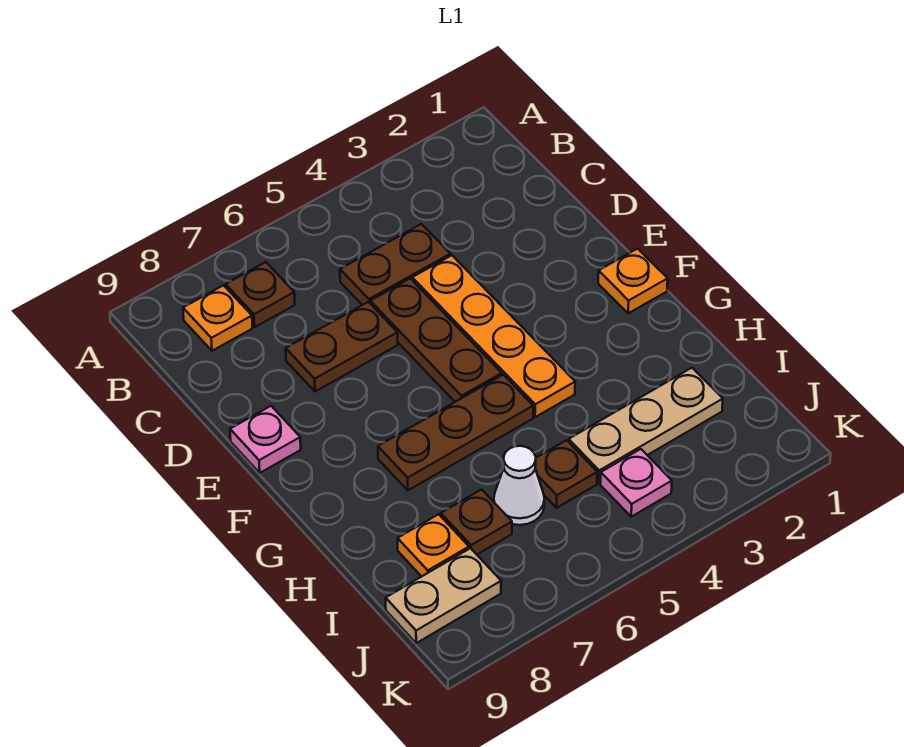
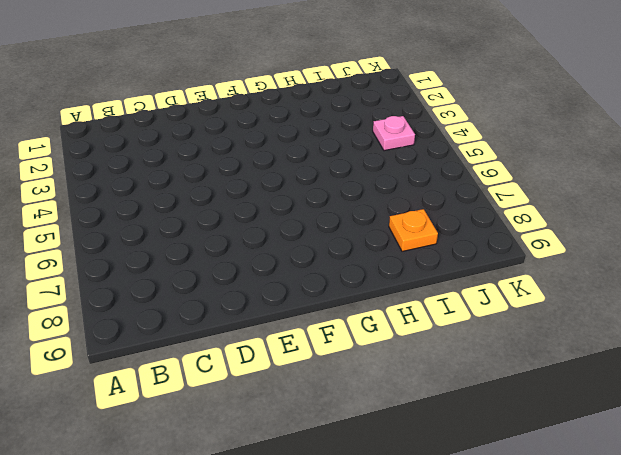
none -> brown 1x1 plate [226,262,295,327]
none -> orange 1x1 plate [183,285,252,351]
none -> brown 1x2 plate [340,224,450,305]

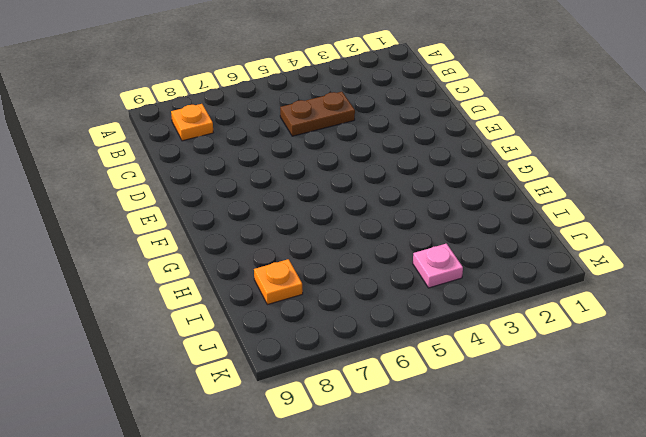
none -> brown 1x1 plate [226,262,295,327]
none -> orange 1x4 plate [412,255,575,417]
none -> brown 1x3 plate [370,279,502,402]

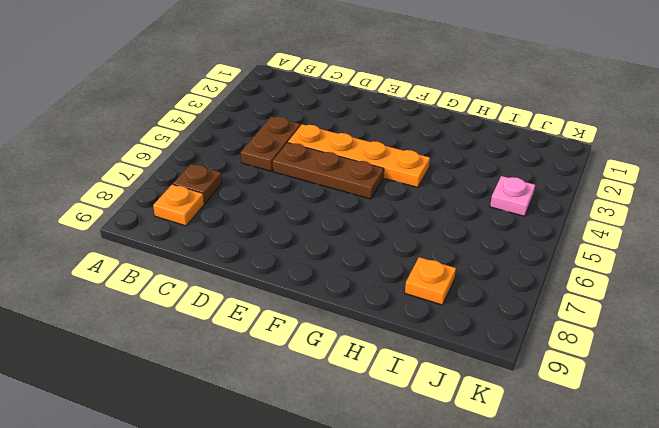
none -> brown 1x2 plate [286,302,398,392]
none -> pink 1x1 plate [230,406,301,473]
none -> orange 1x1 plate [598,249,668,313]

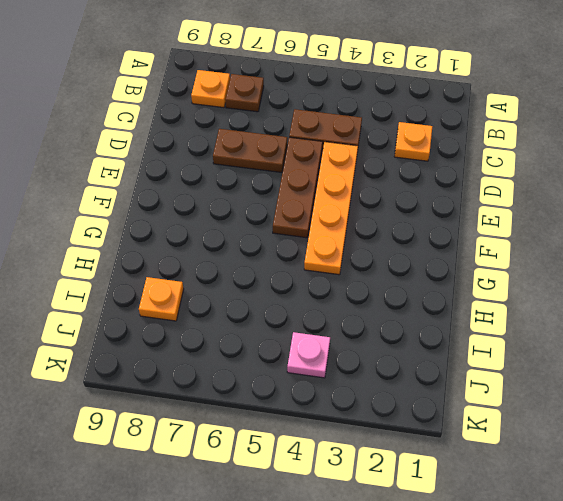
orange 1x1 plate [394,122,432,161] -> orange 1x1 plate moved to [598,249,668,313]
none -> pink 1x1 plate [230,406,301,473]
none -> brown 1x3 plate [378,375,533,490]
none -> tan 1x3 plate [569,368,723,483]

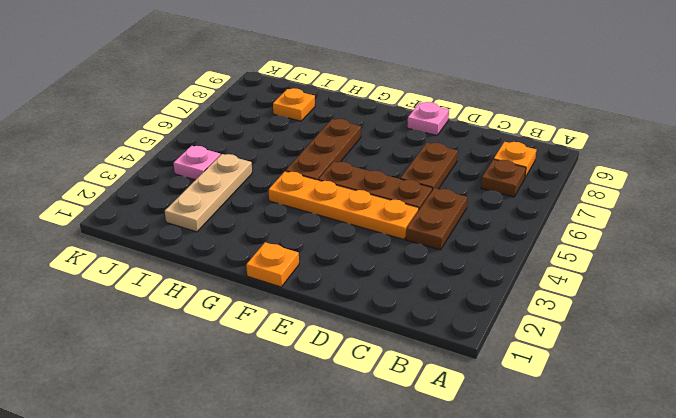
none -> brown 1x1 plate [535,440,597,508]
none -> white 1x1 cone [494,446,544,525]
none -> brown 1x1 plate [441,490,512,554]

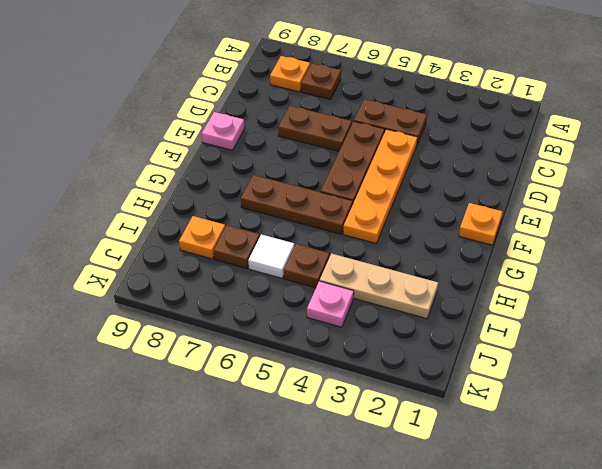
white 1x1 tile [248,234,294,278] -> white 1x1 cone [494,446,544,525]
none -> tan 1x2 plate [386,548,501,643]

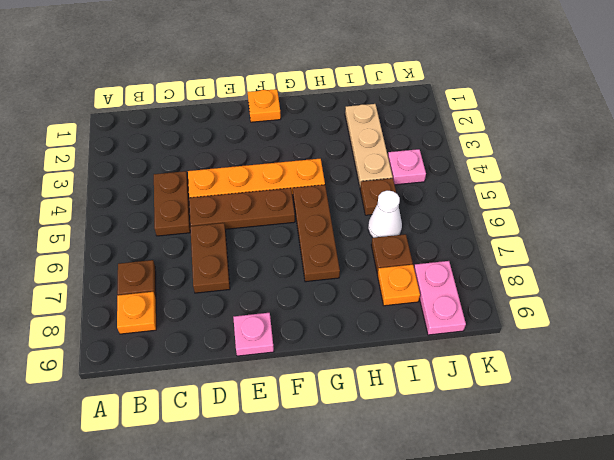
pink 1x2 plate [414,261,466,335] -> tan 1x2 plate [386,548,501,643]

